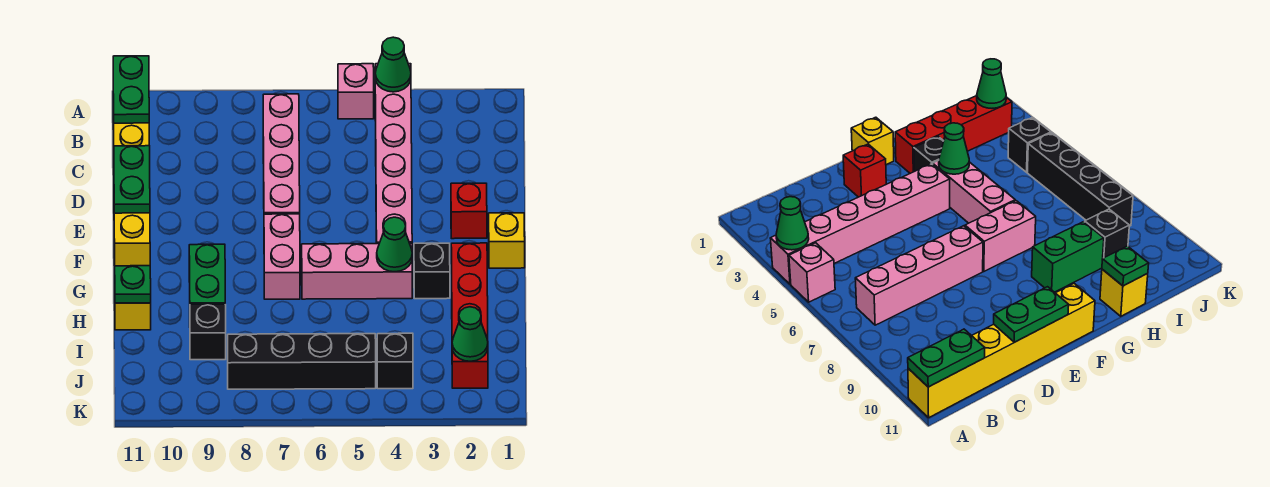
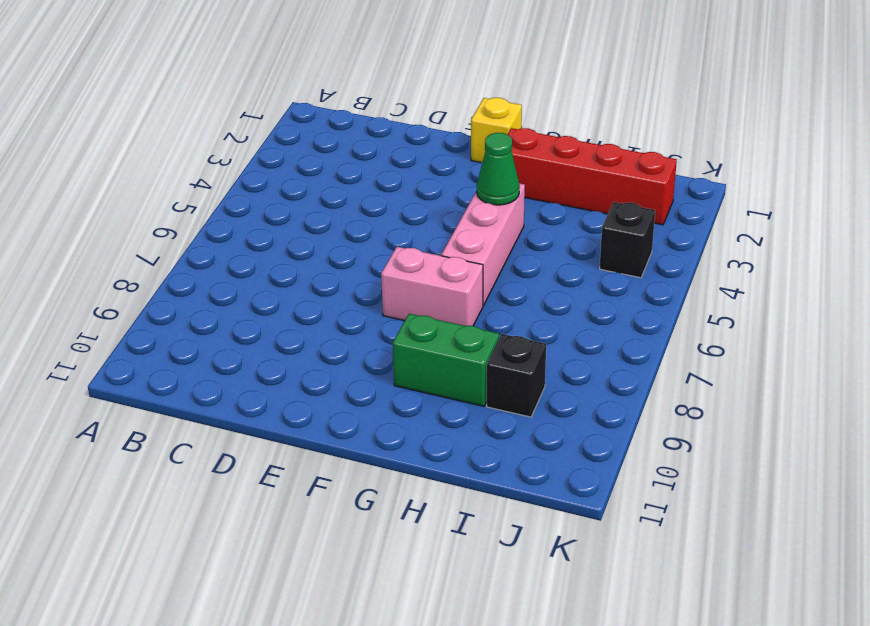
none -> pink 1x6 brick [375,64,412,244]
none -> pink 1x1 brick [338,64,374,119]
none -> yellow 1x6 brick [113,103,150,266]

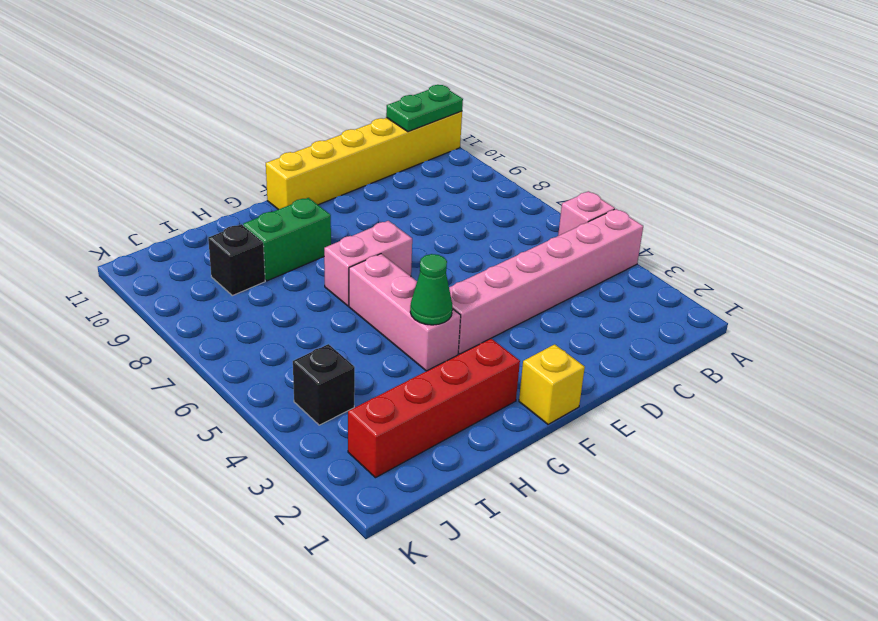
none -> pink 1x4 brick [263,94,300,214]
none -> red 1x1 brick [451,183,487,239]
none -> black 1x1 brick [414,243,450,299]

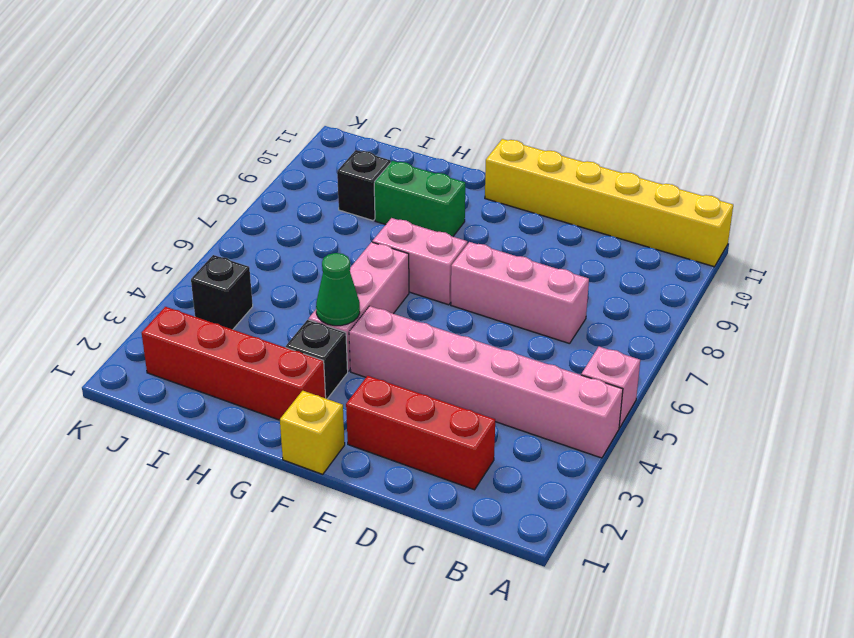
red 1x3 brick [346,376,495,490] -> red 1x1 brick [451,183,487,239]
pink 1x3 brick [451,242,589,344] -> pink 1x4 brick [263,94,300,214]
none -> yellow 1x1 brick [115,303,151,330]
none -> black 1x4 brick [228,334,376,389]
none -> green 1x1 cone [375,37,411,92]

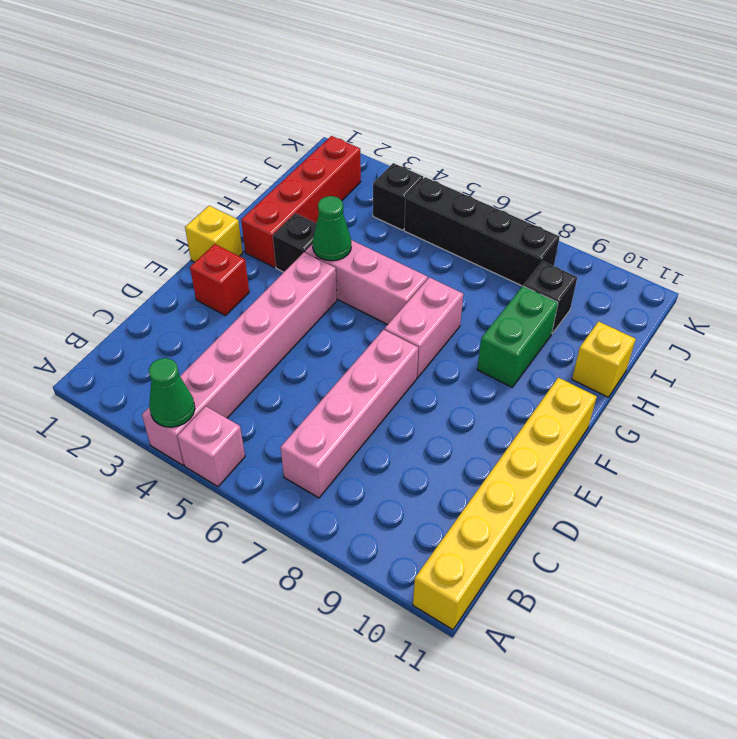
none -> green 1x2 plate [113,56,149,123]
none -> green 1x2 plate [114,146,150,213]
none -> green 1x1 plate [115,266,151,303]

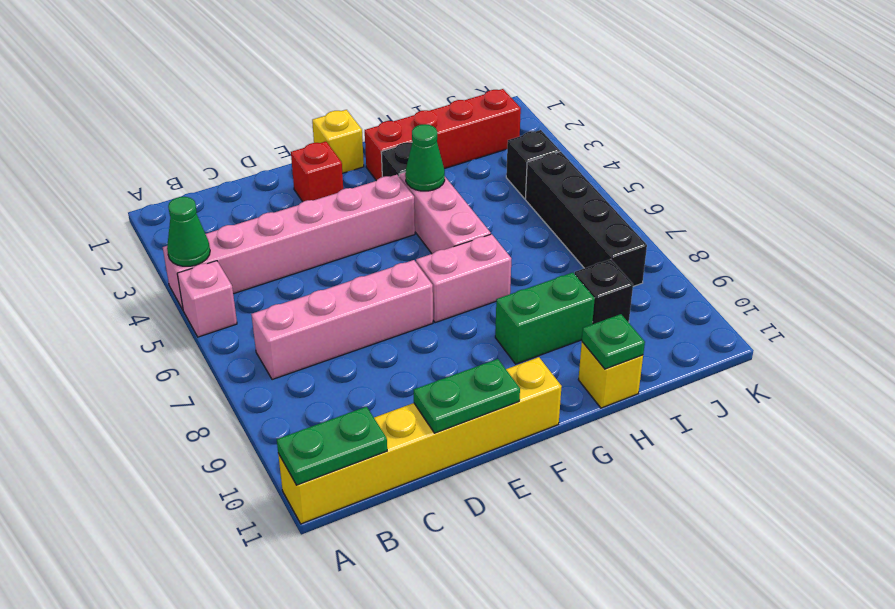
none -> green 1x1 cone [452,307,488,361]

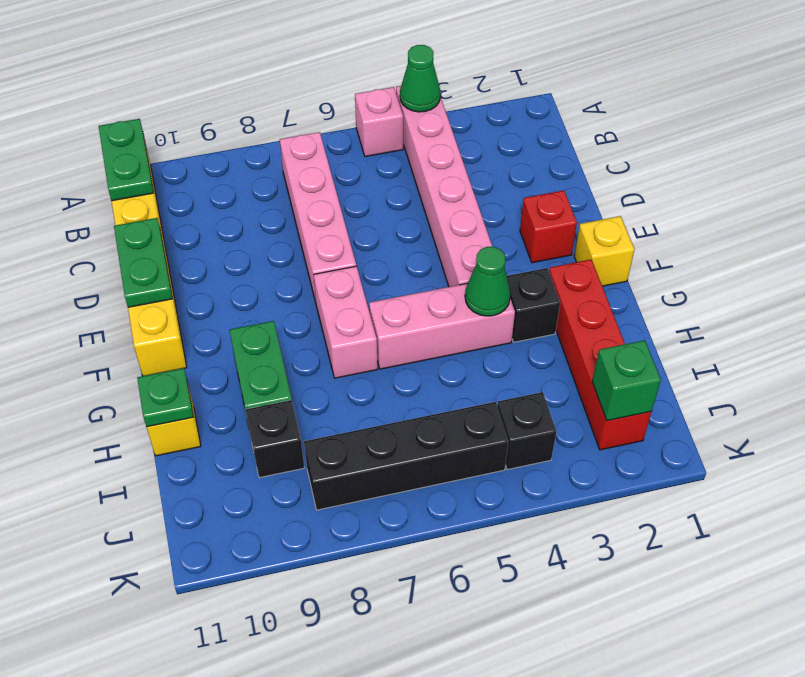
green 1x1 brick [592,340,661,421] -> green 1x1 cone [452,307,488,361]

